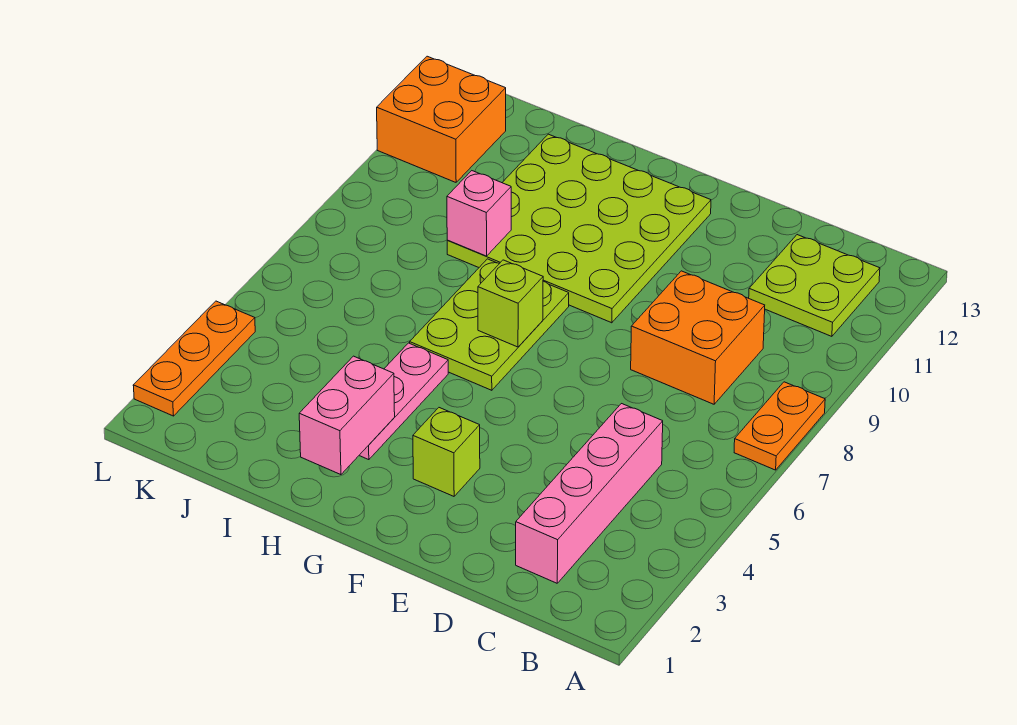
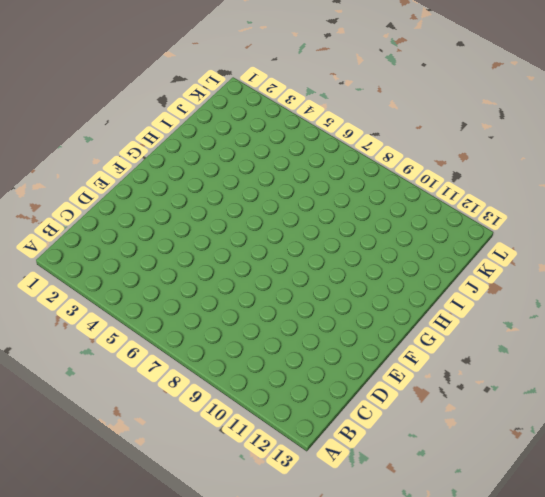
none -> orange 1x2 plate [734,382,825,470]
none -> lime 2x2 plate [749,235,880,336]
none -> pink 1x4 brick [516,404,663,583]

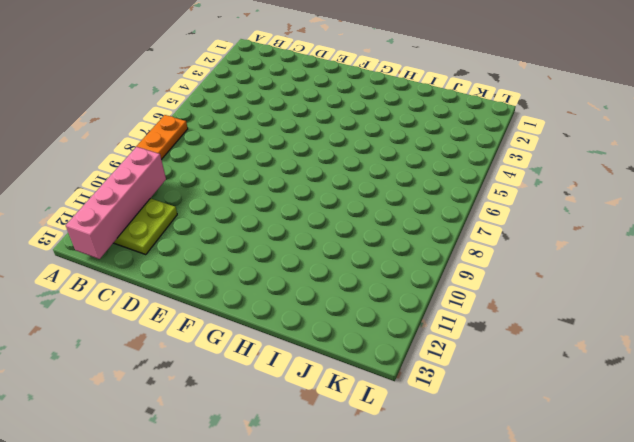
pink 1x4 brick [66,147,166,259] -> pink 1x4 brick moved to [516,404,663,583]
none -> orange 2x2 brick [631,271,765,404]
none -> lime 1x1 brick [413,408,480,496]
none -> lime 4x4 plate [447,134,711,323]

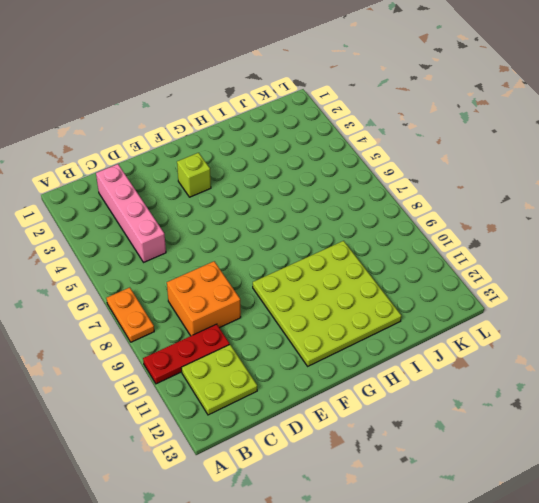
red 1x3 plate [143,324,230,384] -> none
none -> lime 2x3 plate [410,259,569,390]
none -> pink 1x3 plate [359,343,448,460]
none -> orange 2x2 brick [377,56,506,182]

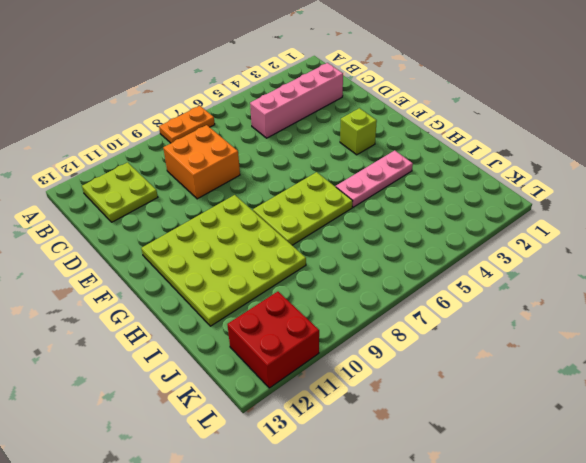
red 2x2 brick [227,292,319,388] -> orange 2x2 brick [377,56,506,182]
none -> orange 1x3 plate [133,301,255,416]
none -> lime 1x1 brick [478,260,543,347]
none -> pink 1x2 brick [299,356,395,475]

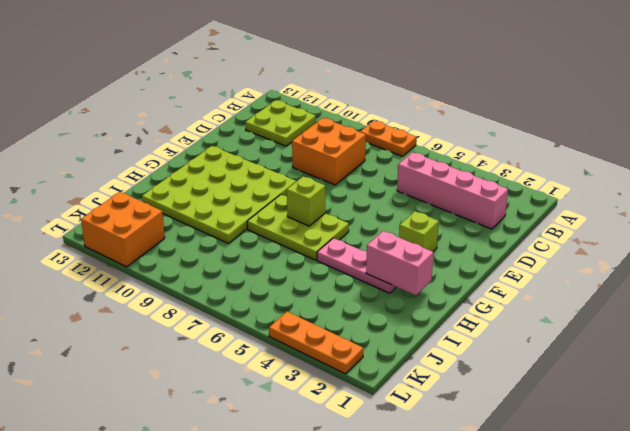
none -> pink 1x1 brick [447,171,511,256]

